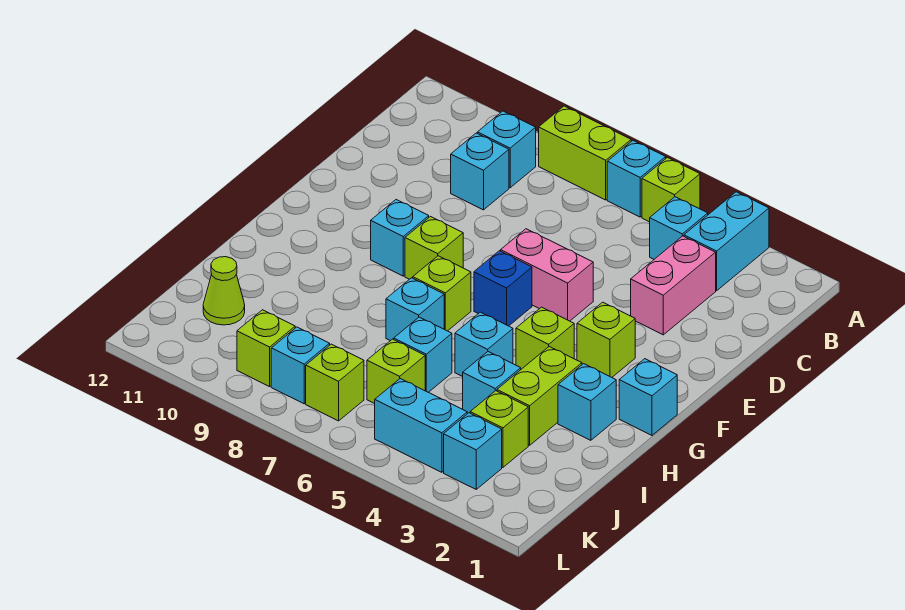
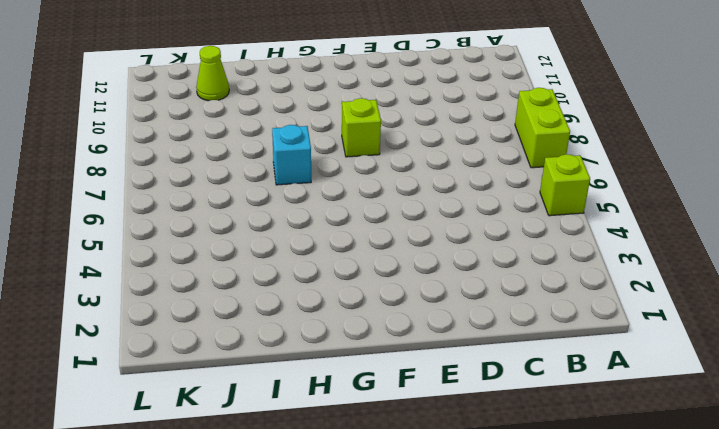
none -> cyan 1x2 brick [684,192,769,291]
none -> cyan 1x1 brick [607,141,666,217]
none -> cyan 1x1 brick [650,197,708,259]
none -> cyan 1x1 brick [477,111,536,188]

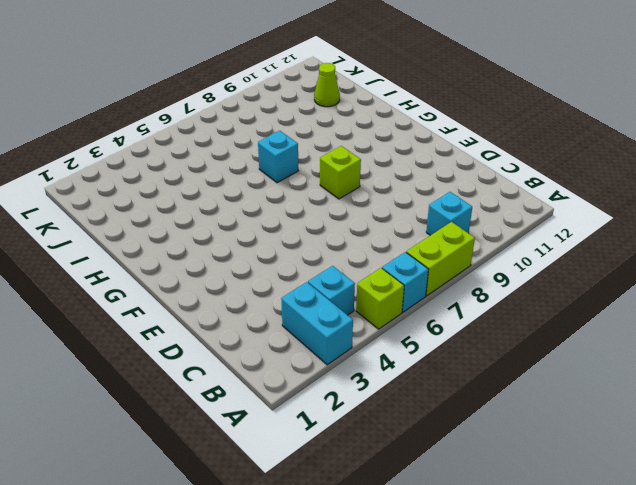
none -> pink 1x2 brick [631,236,716,335]
none -> cyan 1x1 brick [451,133,509,210]
none -> pink 1x2 brick [501,229,593,321]
none -> lime 1x1 brick [577,302,635,377]

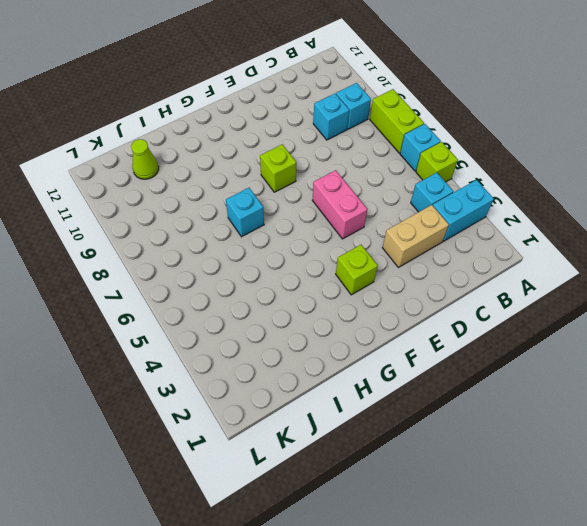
tan 1x2 brick [382,205,449,267] -> pink 1x2 brick [631,236,716,335]
none -> blue 1x1 brick [474,251,532,326]
none -> cyan 1x1 brick [371,200,429,276]
none -> cyan 1x1 brick [619,359,677,435]
none -> lime 1x1 brick [516,307,574,369]

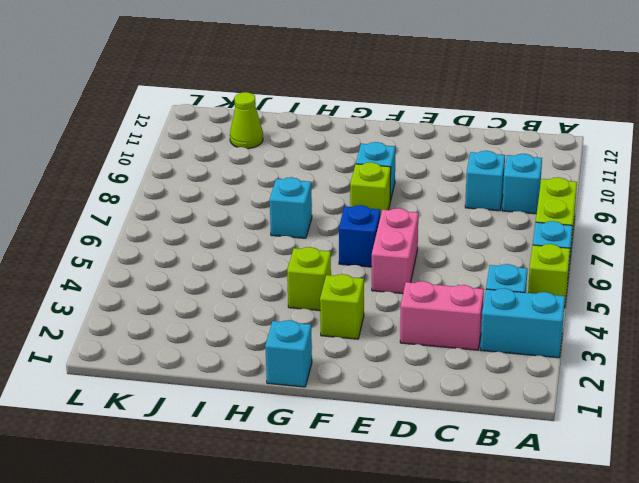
none -> lime 1x1 brick [413,256,471,331]
none -> cyan 1x1 brick [558,364,616,440]
none -> lime 1x2 brick [497,347,582,445]
none -> cyan 1x1 brick [455,312,513,377]

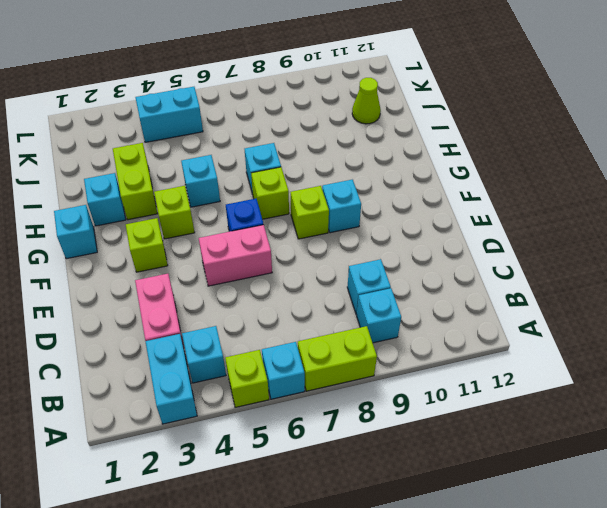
none -> cyan 1x1 brick [463,352,521,414]
none -> cyan 1x1 brick [394,317,452,392]
none -> lime 1x1 brick [470,391,528,467]
none -> lime 1x1 brick [367,339,425,404]

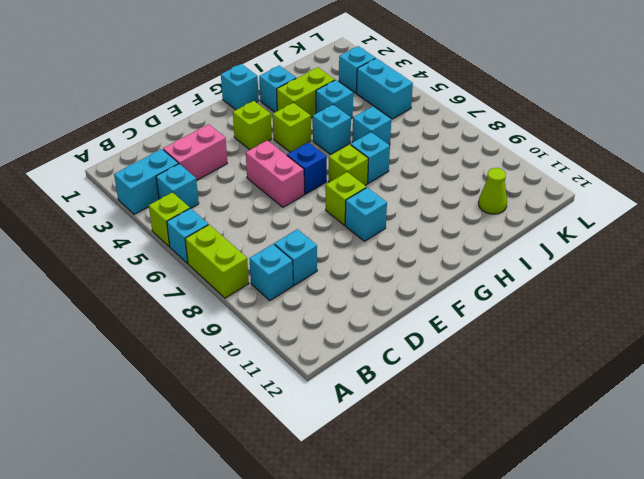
none -> lime 1x1 brick [470,391,528,467]
none -> lime 1x1 brick [367,339,425,404]
none -> lime 1x1 brick [306,344,364,421]
none -> cyan 1x1 brick [271,327,330,404]

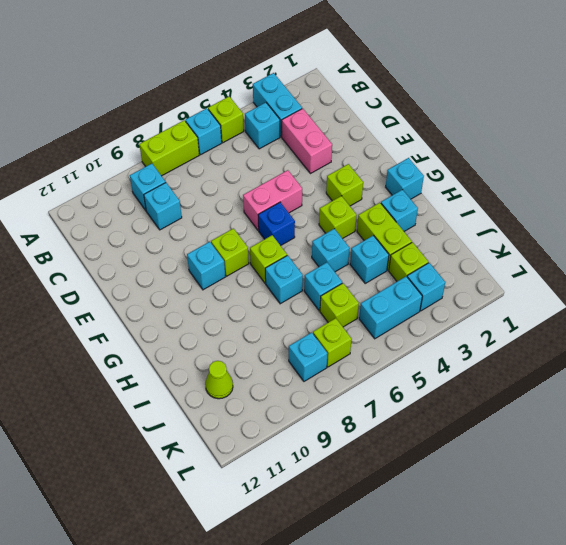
none -> lime 1x1 brick [237,310,295,387]

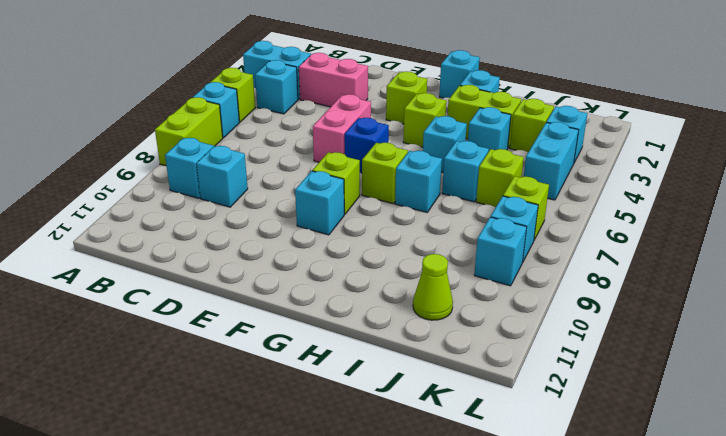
cyan 1x1 brick [474,217,527,286] -> lime 1x1 brick [237,310,295,387]

